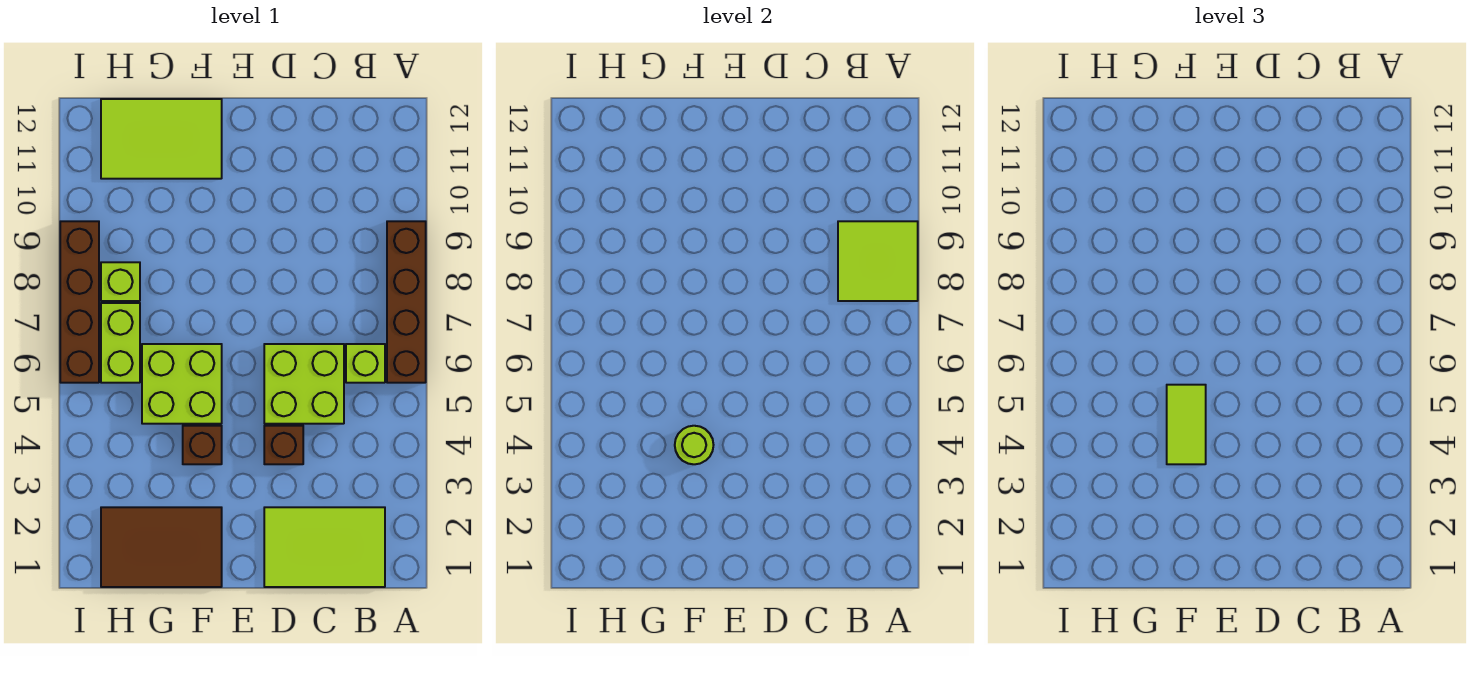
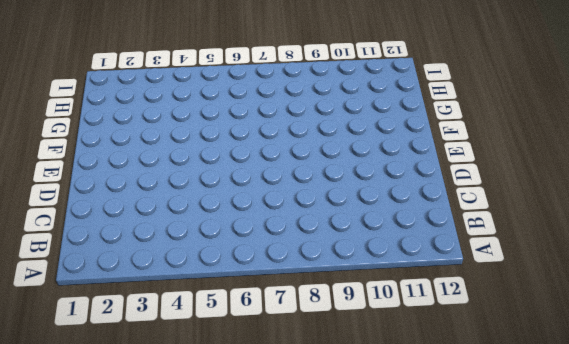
none -> brown 1x4 brick [387,221,426,383]
none -> lime 2x3 tile [264,507,385,587]
none -> lime 1x1 brick [346,344,385,383]

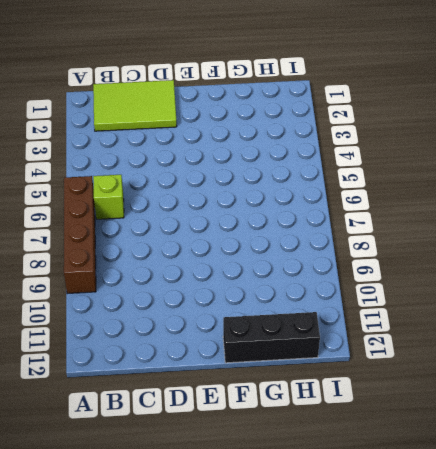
black 1x3 brick [223,312,320,363] -> lime 2x3 tile [101,99,222,179]
none -> lime 2x2 brick [264,344,344,424]
none -> brown 1x1 brick [264,426,303,464]
none -> brown 2x3 tile [101,507,222,587]

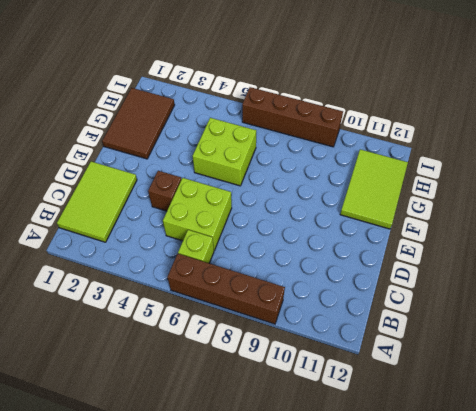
none -> brown 1x1 brick [183,426,222,464]
none -> lime 1x2 brick [101,303,140,383]
none -> lime 1x1 brick [101,262,140,301]

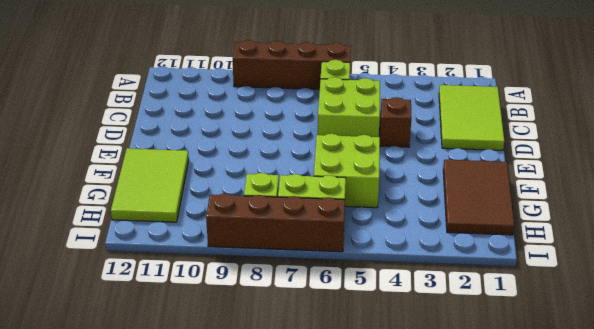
none -> brown 1x1 brick [183,426,222,464]
none -> lime 2x2 tile [838,221,918,301]
none -> lime 1x1 round brick [675,426,713,464]

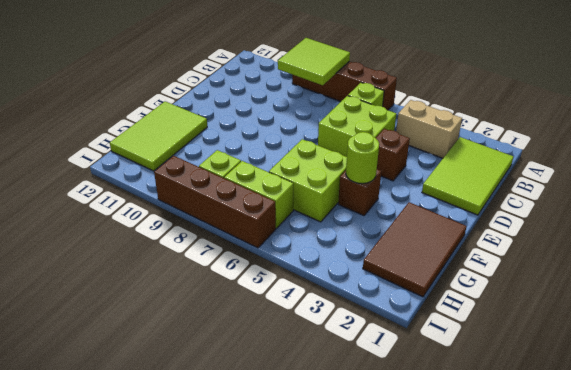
tan 1x2 brick [396,100,462,158] -> none
none -> lime 1x2 tile [1167,385,1206,464]

